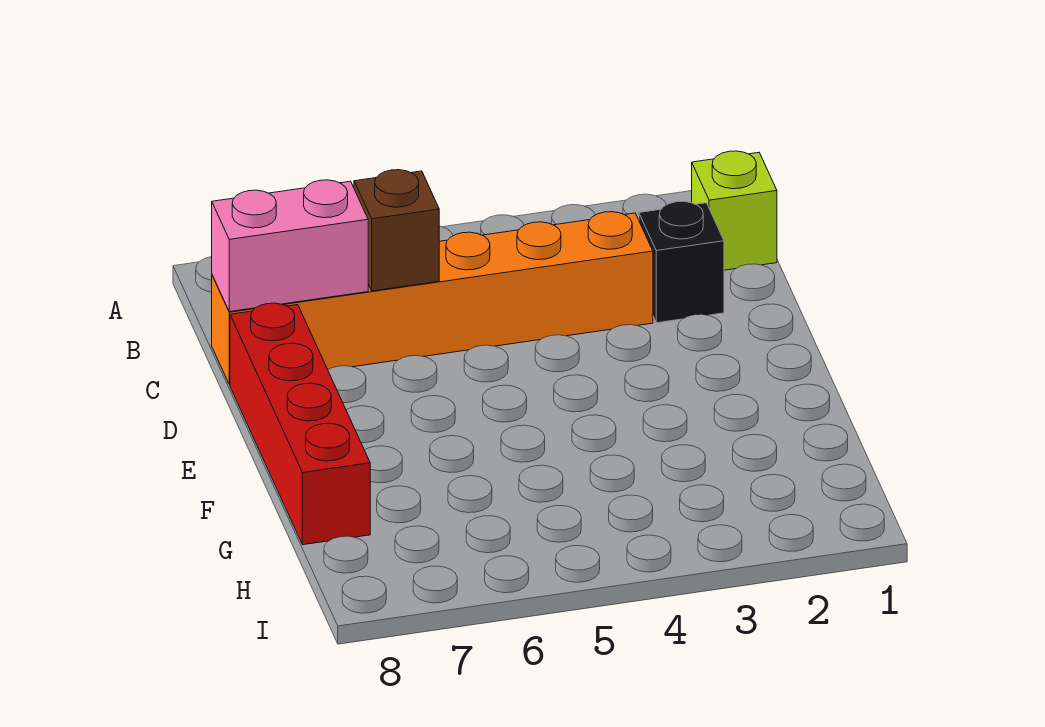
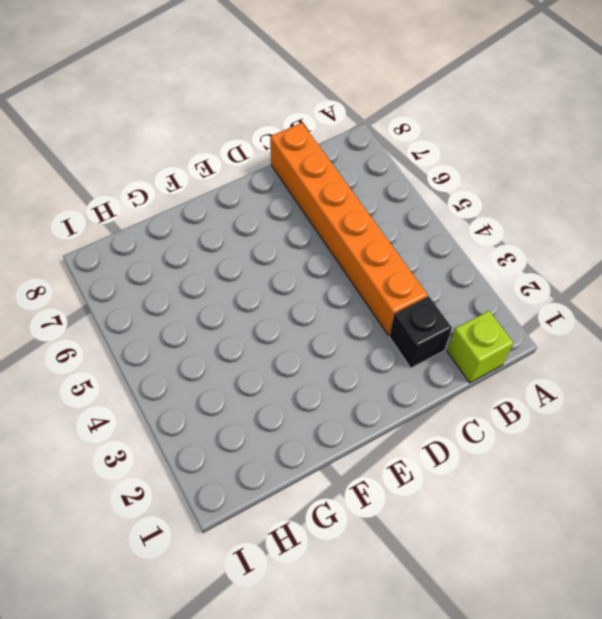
none -> red 1x4 brick [230,303,370,545]
none -> brown 1x1 brick [354,170,439,291]

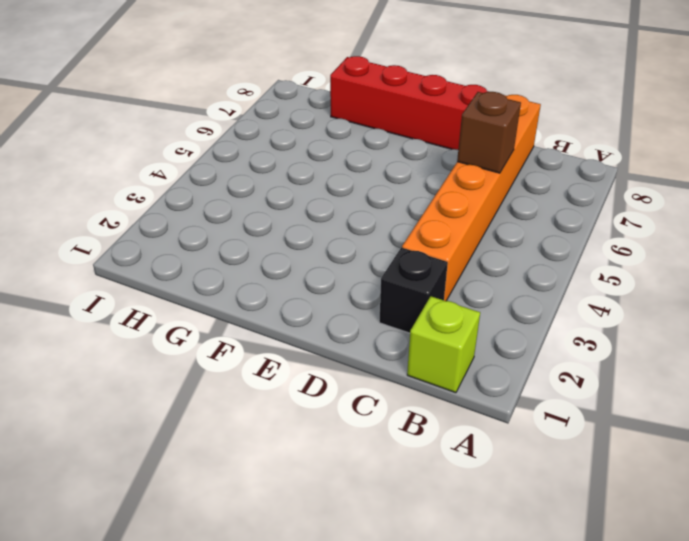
none -> pink 1x2 brick [212,180,368,312]

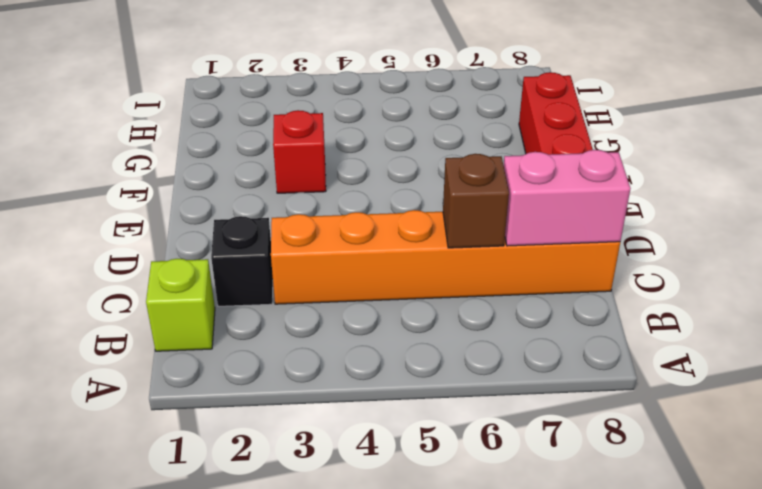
red 1x1 brick [273,110,326,193] -> none

